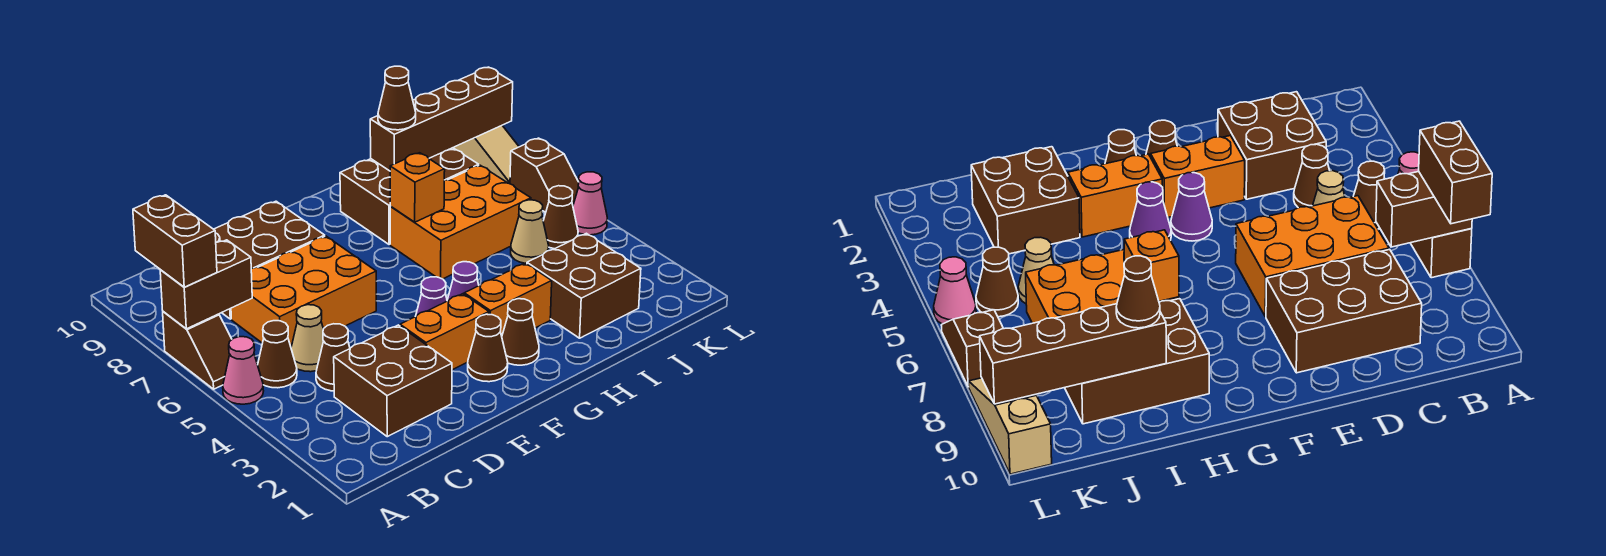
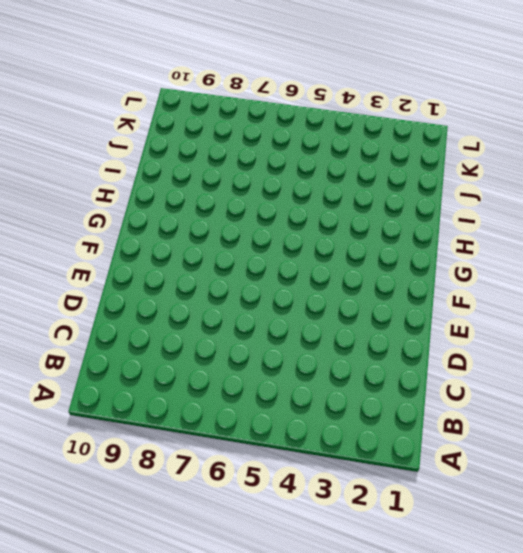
none -> pink 1x1 cone [223,337,263,404]
none -> brown 1x2 slope [163,312,232,389]
none -> brown 1x1 cone [258,321,297,388]

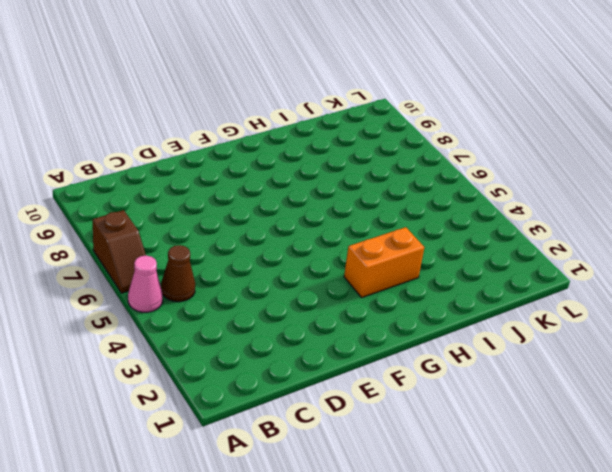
none -> brown 2x2 brick [334,325,452,437]
none -> brown 1x1 cone [316,324,350,391]
none -> tan 1x1 cone [291,305,323,372]

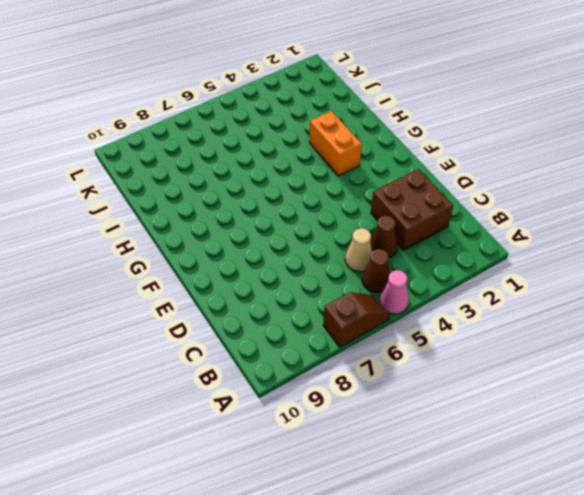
none -> orange 2x3 brick [231,236,376,346]
none -> brown 2x3 brick [214,201,325,319]
none -> orange 1x2 brick [400,294,489,370]

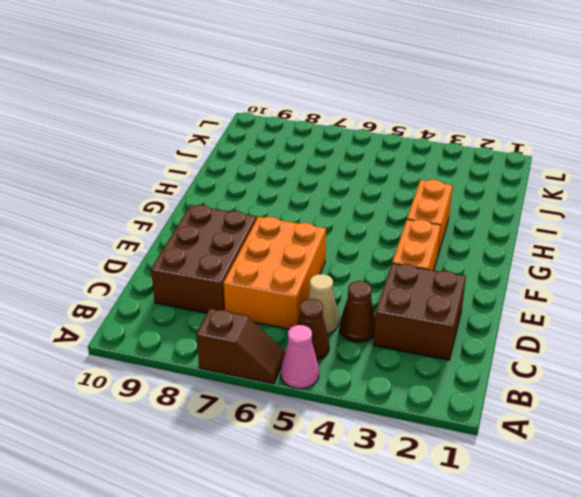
none -> brown 1x1 cone [468,314,508,382]
none -> purple 1x1 cone [416,277,447,316]
none -> brown 1x1 cone [502,299,539,365]

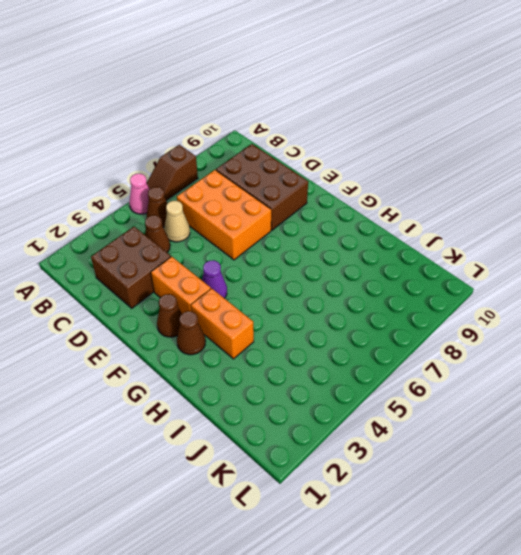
none -> purple 1x1 cone [447,262,479,301]
none -> orange 2x3 brick [390,165,531,279]
none -> brown 2x3 brick [340,148,479,245]

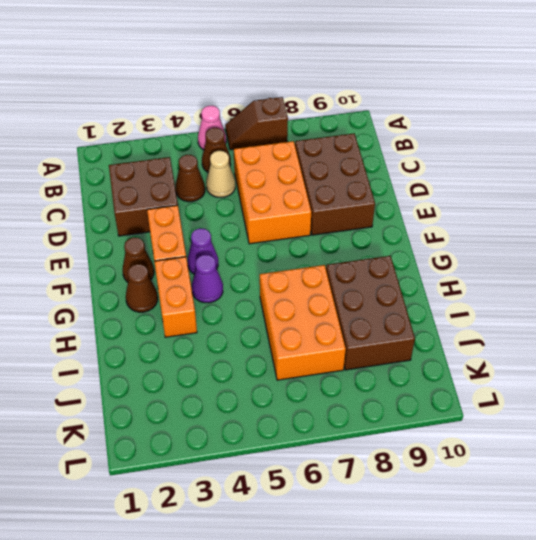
none -> brown 2x2 brick [527,233,641,338]
none -> tan 1x1 cone [511,200,549,264]
none -> brown 1x1 cone [543,186,578,249]

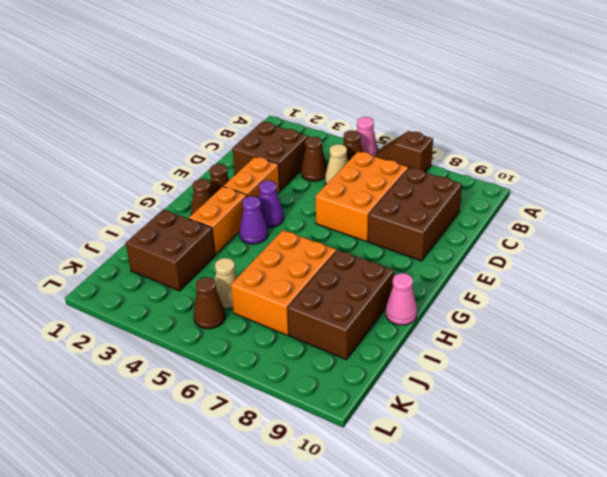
pink 1x1 cone [386,273,417,325] -> pink 1x1 cone moved to [573,172,607,235]
none -> brown 1x2 slope [510,138,579,212]
none -> tan 1x3 slope [453,126,519,184]
none -> brown 1x2 brick [160,240,252,329]

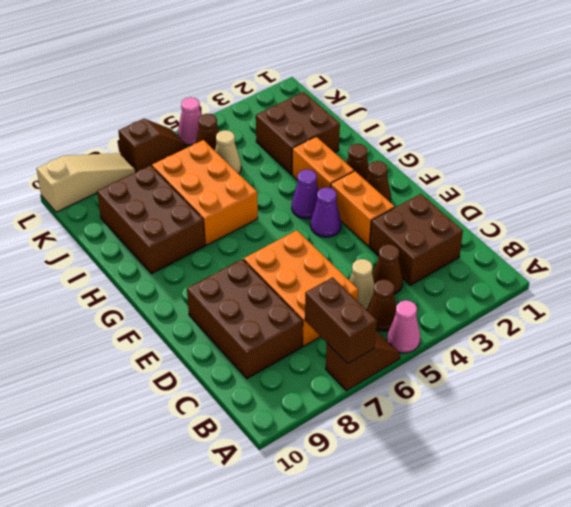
none -> orange 1x1 brick [390,153,445,222]
none -> brown 1x4 brick [370,67,513,171]
none -> brown 1x2 brick [133,195,217,287]

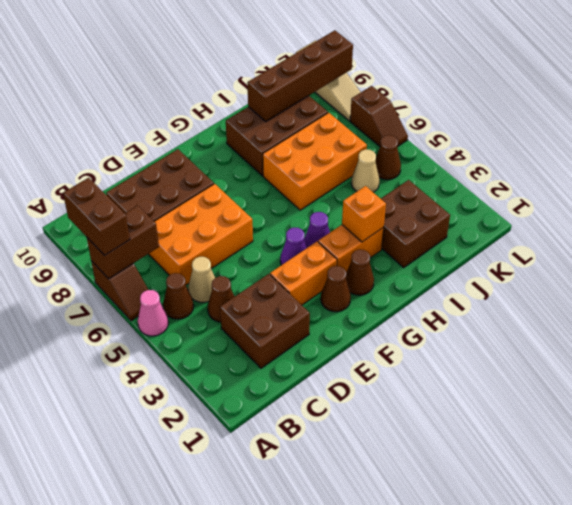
orange 1x1 brick [342,186,386,242] -> orange 1x1 brick moved to [390,153,445,222]
none -> pink 1x1 cone [573,172,607,235]
none -> brown 1x1 cone [378,66,416,130]

